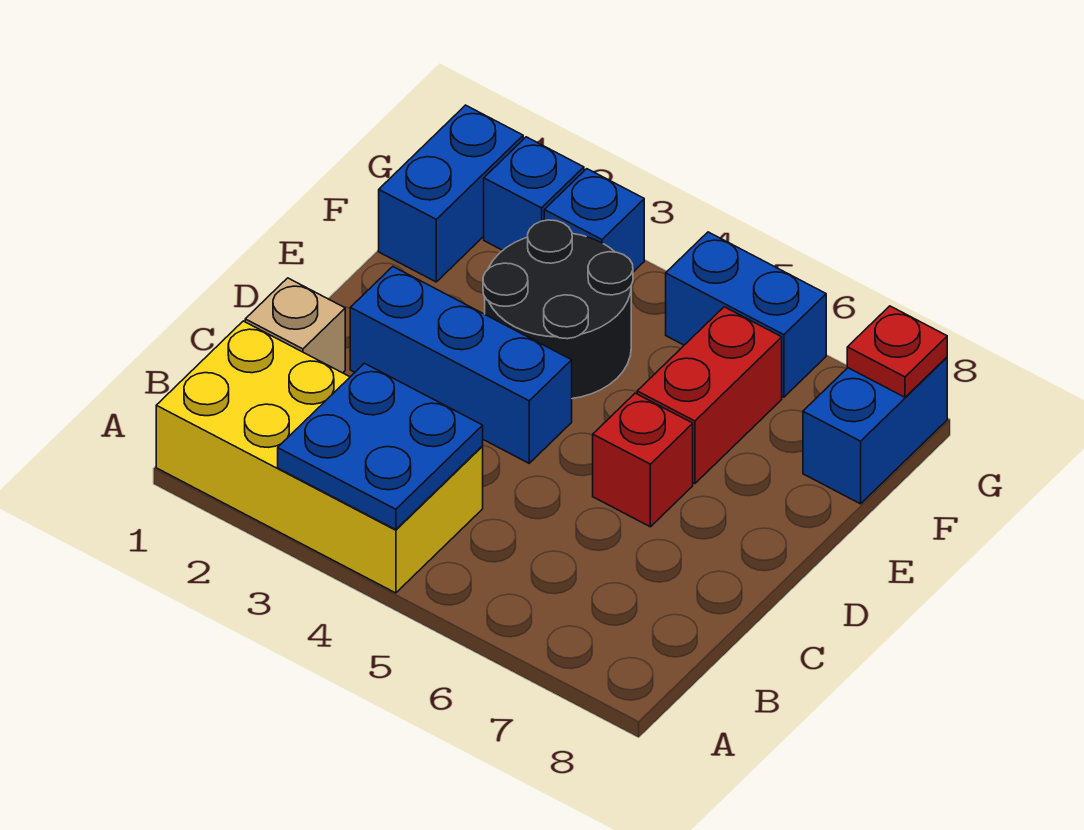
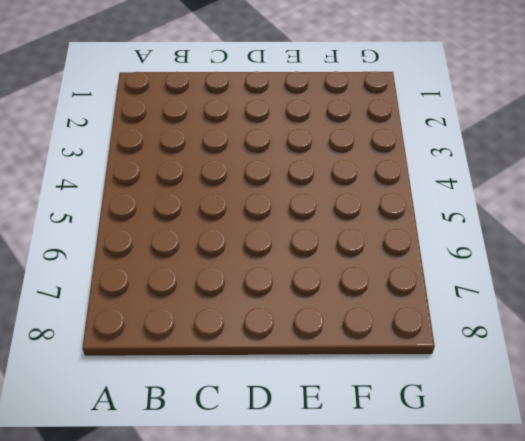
none -> yellow 2x4 brick [156,321,483,593]
none -> tan 1x1 brick [245,278,345,373]
none -> blue 1x3 brick [350,267,572,463]

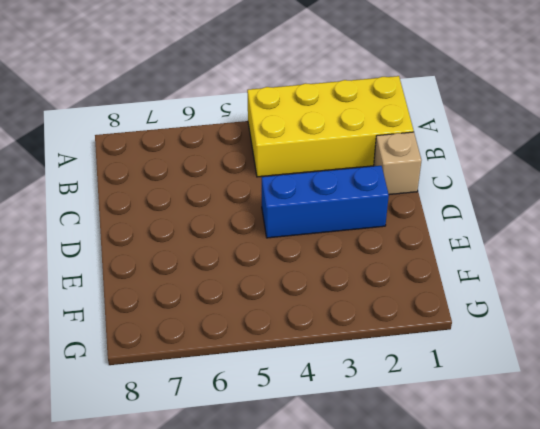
none -> red 1x1 brick [593,393,693,527]
none -> black 2x2 round brick [483,220,633,398]
none -> red 1x2 brick [637,307,782,484]

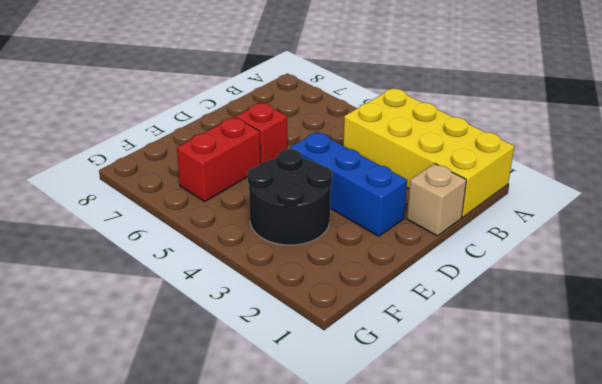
none -> blue 1x2 brick [379,105,523,282]
none -> blue 1x2 brick [803,357,947,504]
none -> blue 1x1 brick [484,137,584,250]

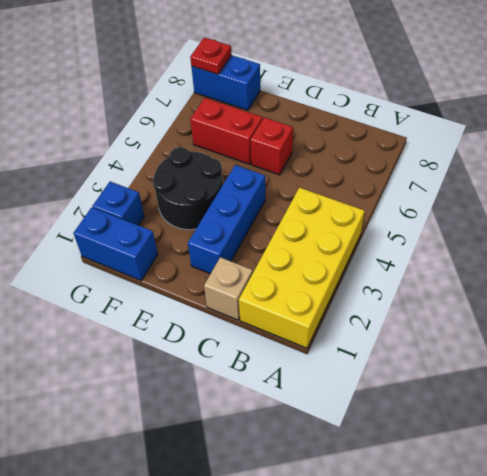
none -> blue 1x1 brick [544,169,644,272]
none -> blue 1x2 brick [666,232,826,397]
none -> blue 2x2 plate [278,363,483,530]

